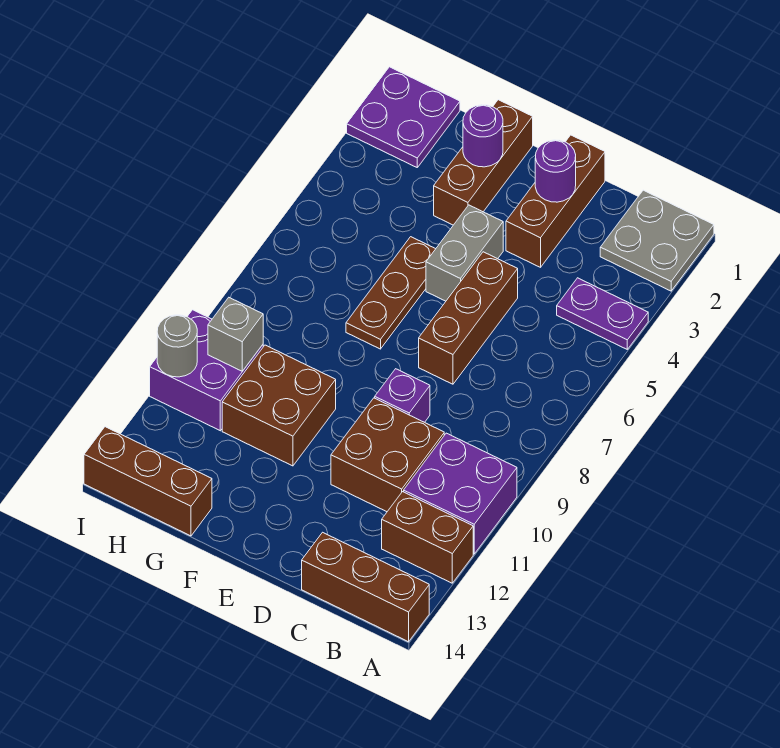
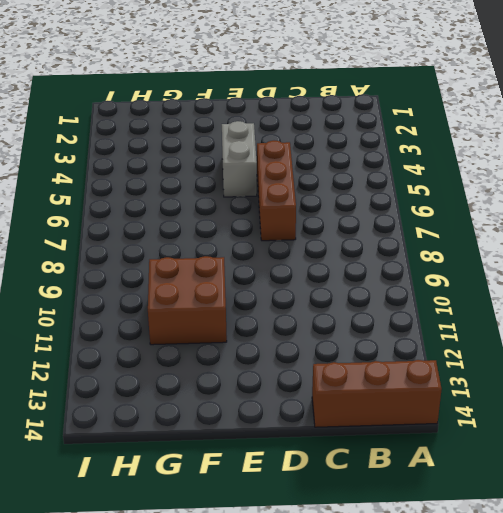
none -> grey 2x2 plate [600,190,714,291]
none -> purple 1x2 plate [557,278,648,349]
none -> purple 2x2 brick [404,433,517,554]

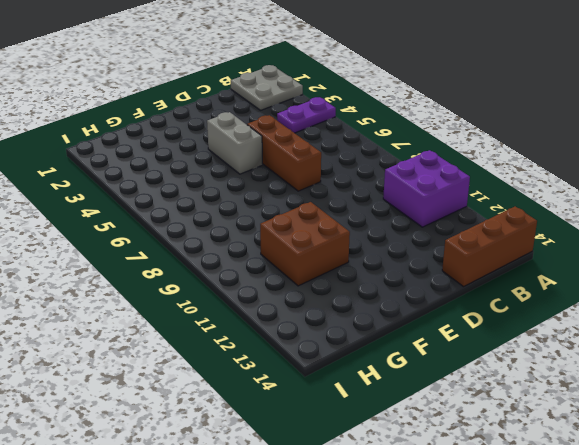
none -> brown 1x2 brick [382,492,473,583]
none -> brown 2x2 brick [331,398,444,512]
none -> brown 1x3 brick [506,135,605,267]

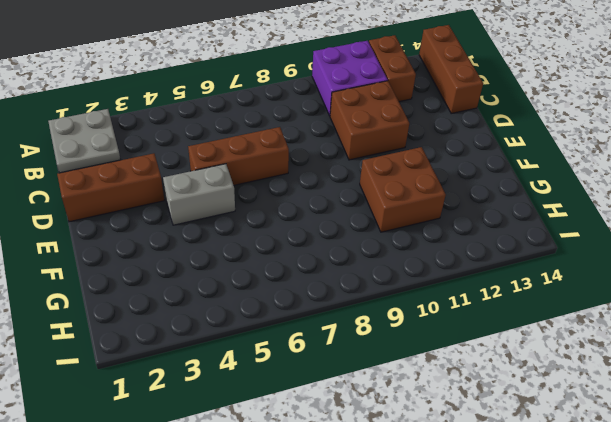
none -> purple 1x2 plate [557,278,648,349]
none -> purple 1x1 brick [375,369,430,422]
none -> brown 1x3 brick [434,100,533,225]

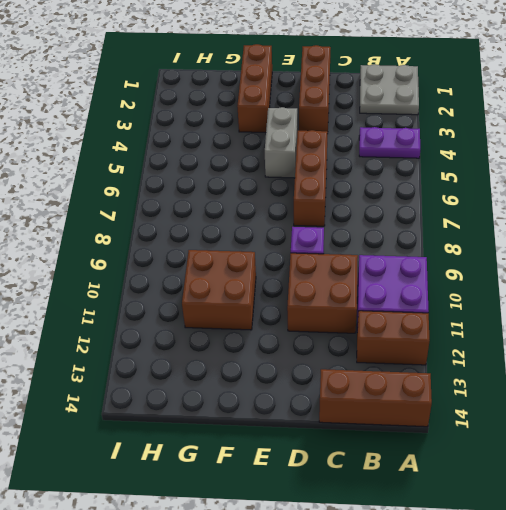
none -> brown 1x3 plate [346,237,435,349]
none -> brown 1x3 brick [84,427,212,536]
none -> purple 2x2 plate [347,67,460,167]

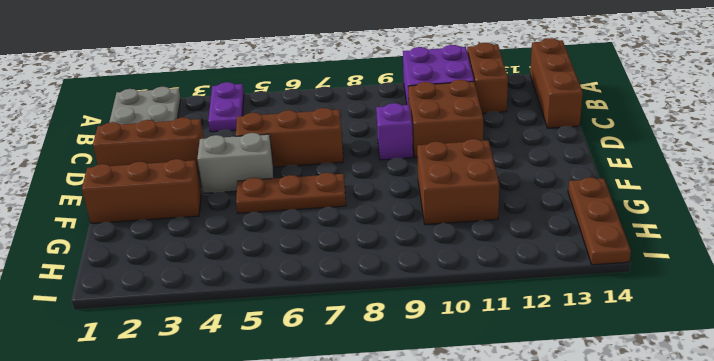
brown 1x3 plate [568,177,631,265] -> brown 1x3 brick [84,427,212,536]
none -> purple 2x2 plate [347,67,460,167]
none -> purple 2x2 brick [150,310,263,431]
none -> purple 1x1 round brick [535,140,576,202]

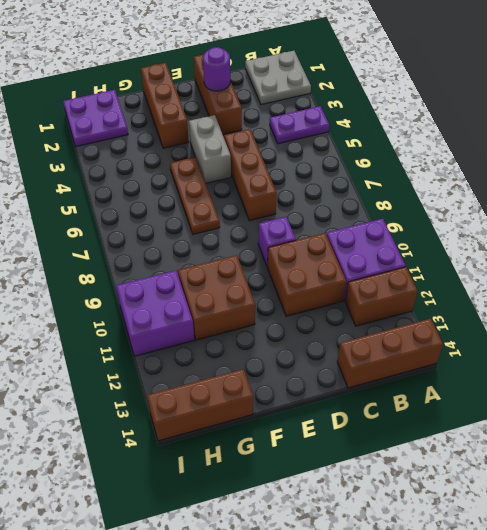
none -> purple 1x1 round brick [463,105,503,167]
none -> grey 1x1 brick [208,298,263,371]
none -> grey 1x1 round brick [157,315,197,377]

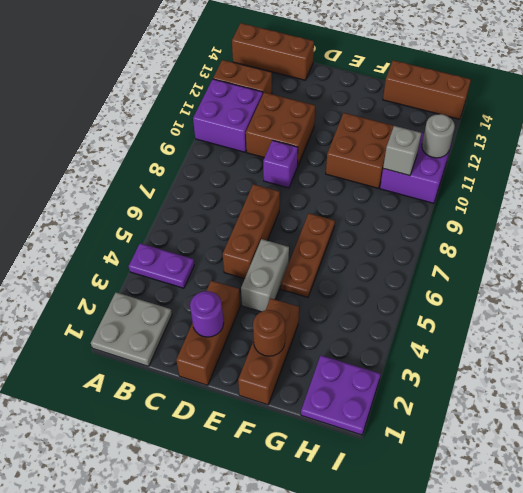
brown 1x1 round brick [253,310,285,356] -> purple 1x1 round brick [463,105,503,167]

